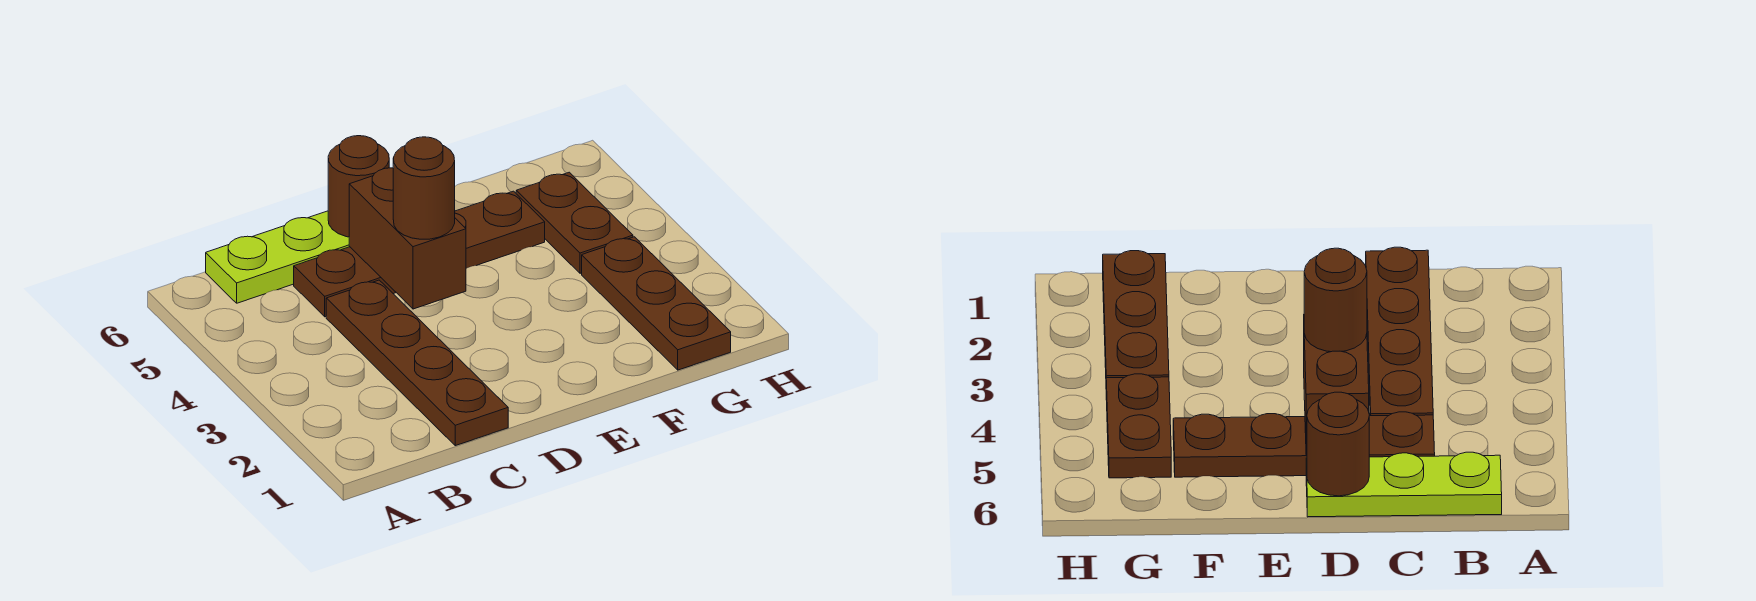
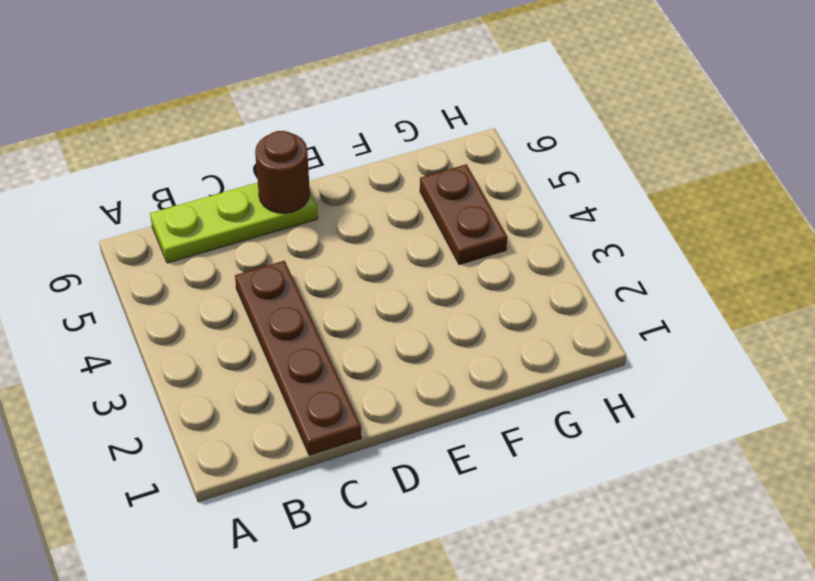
none -> brown 1x4 plate [294,191,545,317]
none -> brown 1x3 plate [582,237,731,370]

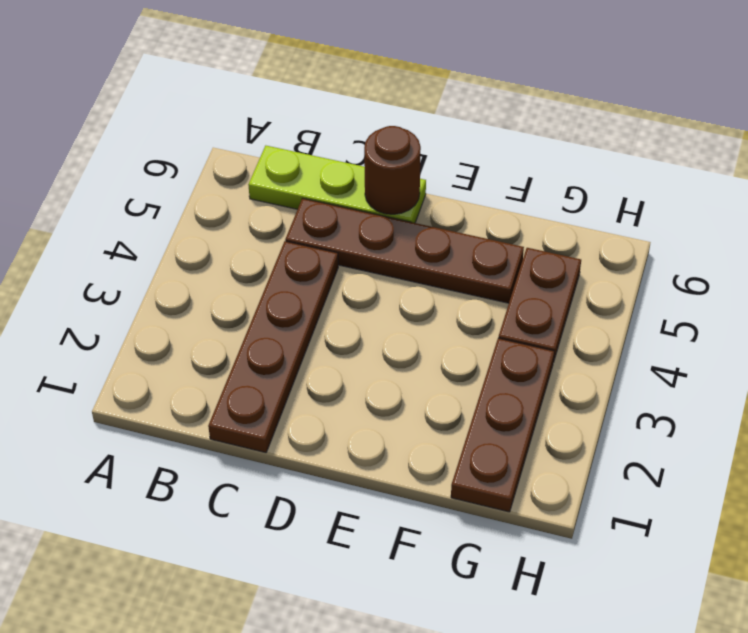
none -> brown 1x2 brick [349,168,466,309]
none -> brown 1x1 round brick [393,137,455,239]

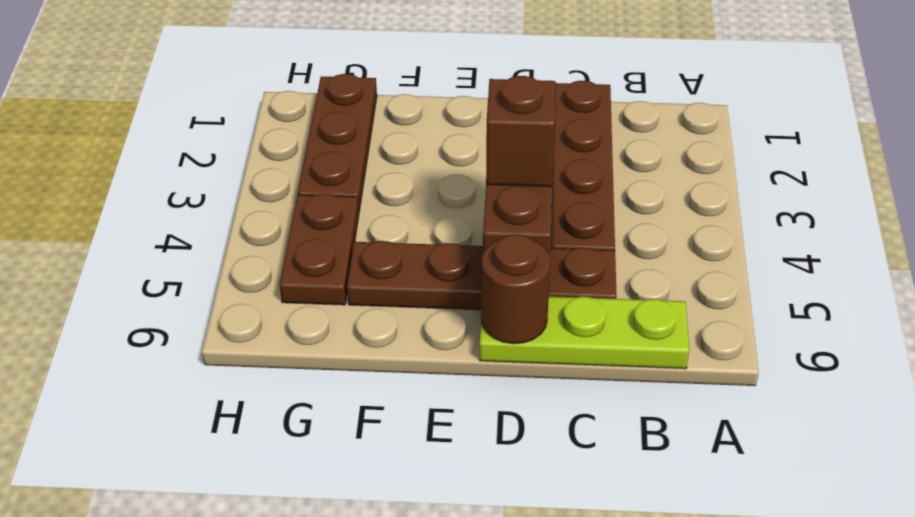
brown 1x1 brick [486,76,555,187] -> brown 1x1 round brick [393,137,455,239]

